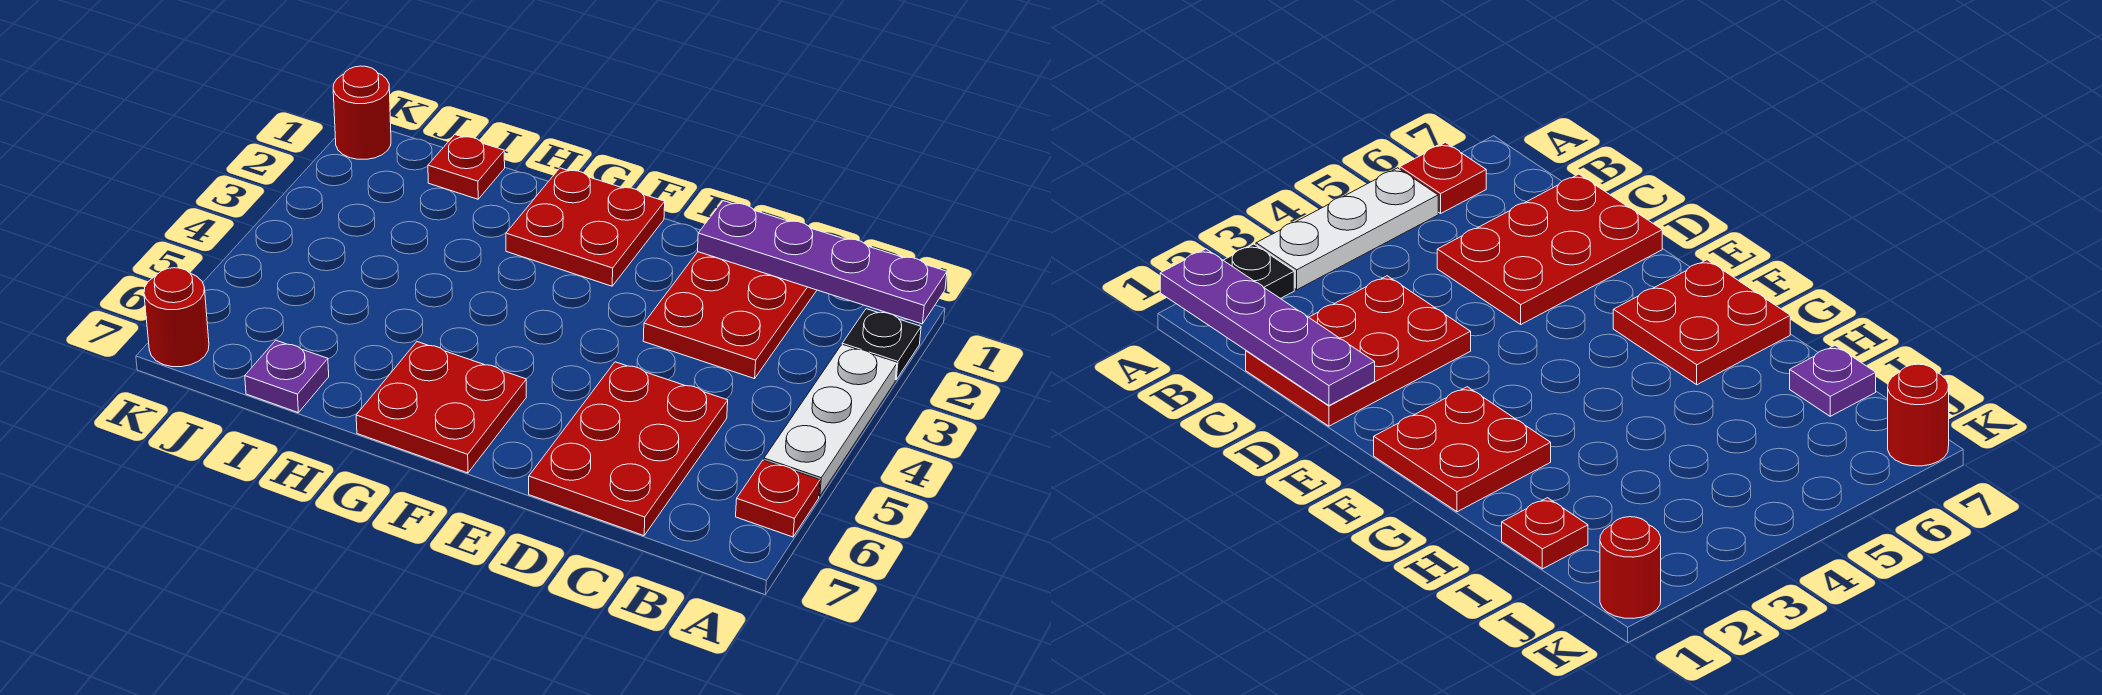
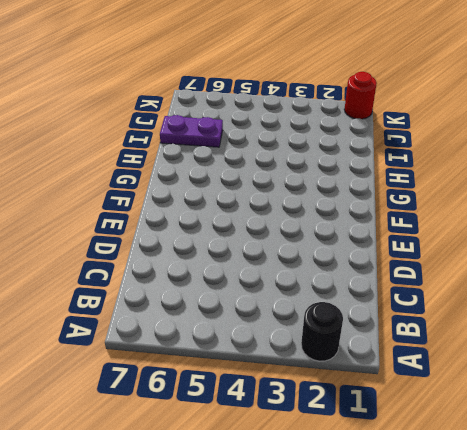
black 1x1 round brick [301,302,343,361] -> black 1x1 plate [842,309,921,380]
purple 1x2 plate [160,115,223,147] -> purple 1x1 plate [245,340,329,412]
none -> white 1x3 plate [764,345,897,496]
none -> red 1x1 plate [736,460,820,537]
none -> red 2x3 plate [643,252,817,379]

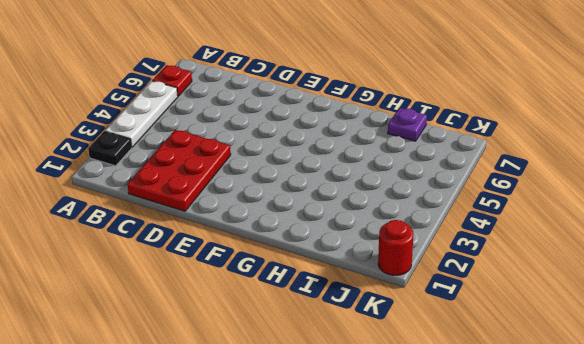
none -> red 2x3 plate [529,362,728,536]
none -> red 2x2 plate [506,168,665,286]
none -> red 2x2 plate [356,342,526,473]

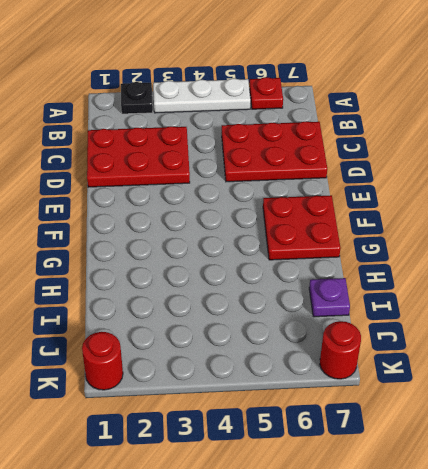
none -> red 2x2 plate [506,168,665,286]
none -> red 1x1 plate [428,135,505,199]
none -> purple 1x4 plate [698,201,947,324]

